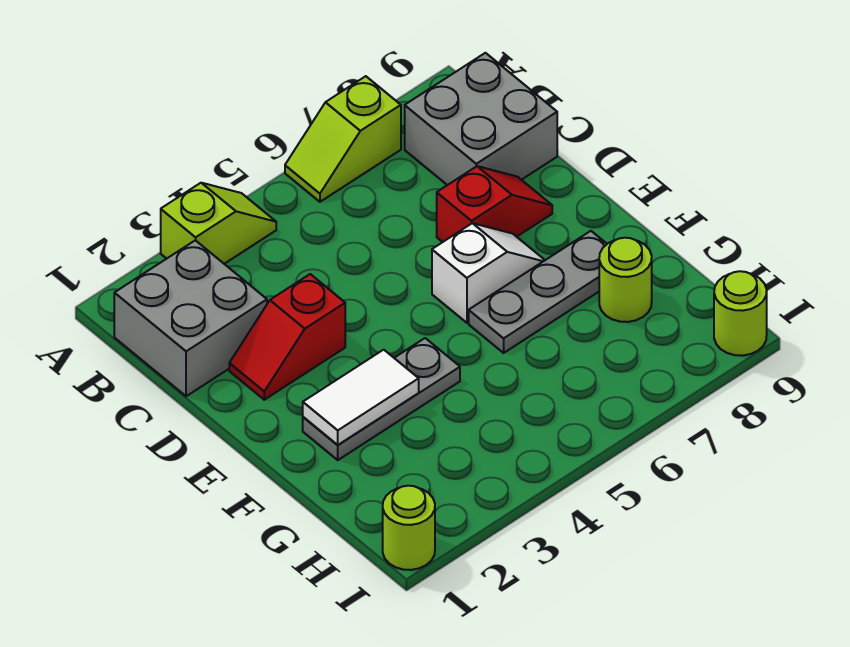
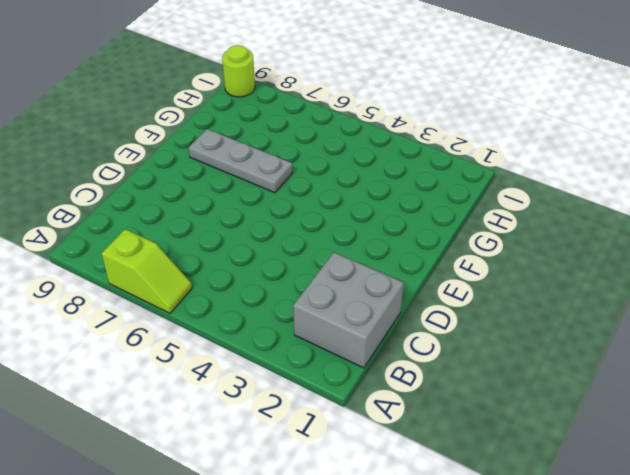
none -> lime 1x2 slope [161,183,276,264]
none -> grey 2x2 brick [405,53,557,185]
none -> red 1x2 slope [229,274,345,400]

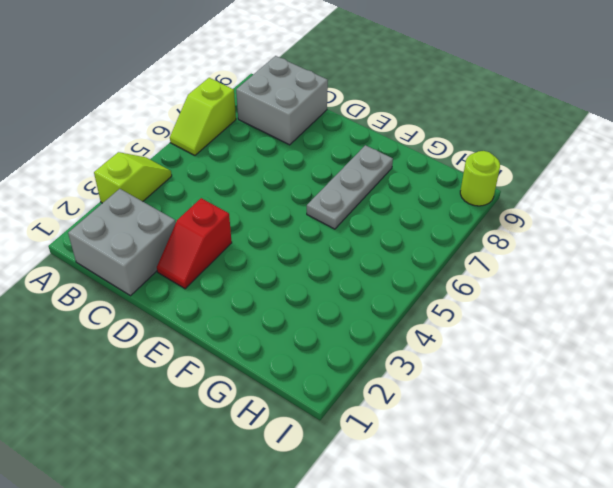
none -> red 1x2 slope [437,166,552,242]
none -> white 1x2 slope [432,223,545,323]
none -> grey 1x3 plate [303,338,460,460]

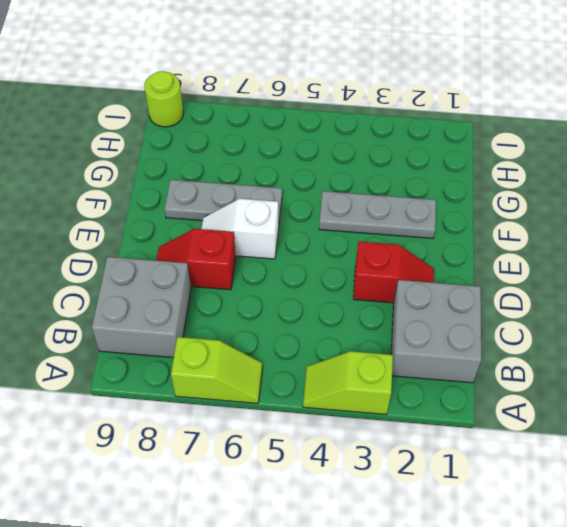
none -> lime 1x1 round brick [599,238,652,322]
none -> lime 1x1 round brick [383,486,435,570]
none -> white 1x2 tile [303,350,419,445]

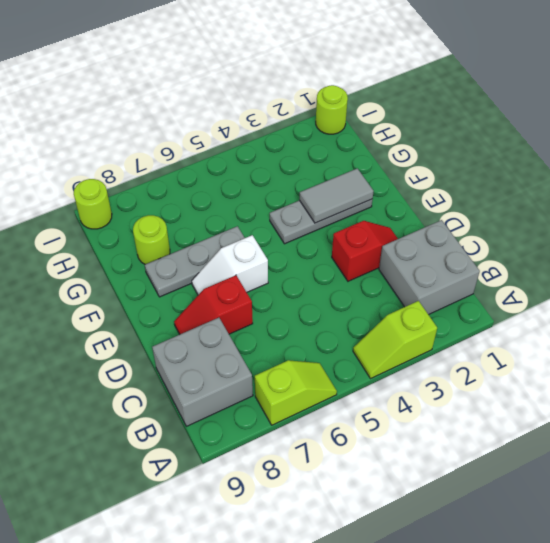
grey 1x2 tile [300,168,374,223] -> white 1x2 tile [303,350,419,445]

